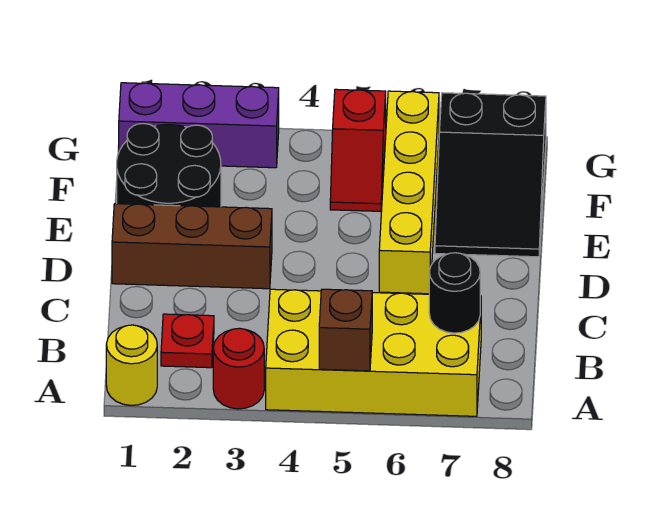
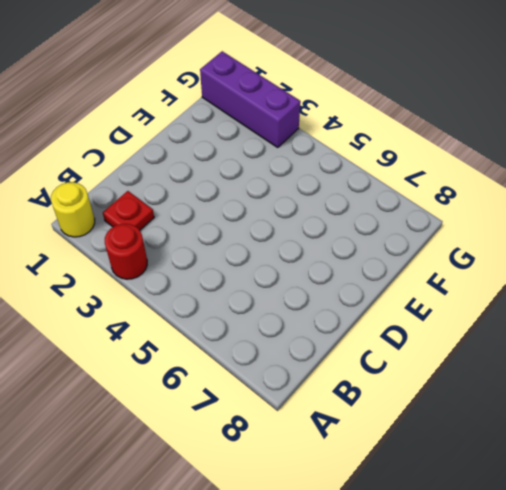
none -> yellow 2x4 brick [266,289,481,416]
none -> brown 1x3 brick [112,204,272,289]
none -> yellow 1x4 brick [379,91,439,294]

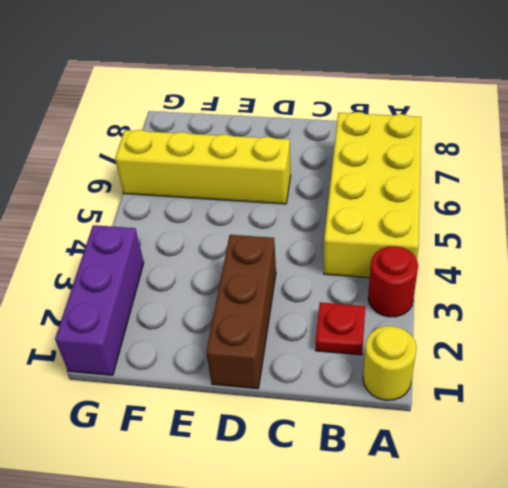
none -> black 2x2 round brick [117,123,221,207]
none -> black 2x3 slope [435,93,546,257]
none -> red 1x2 slope [330,89,386,211]

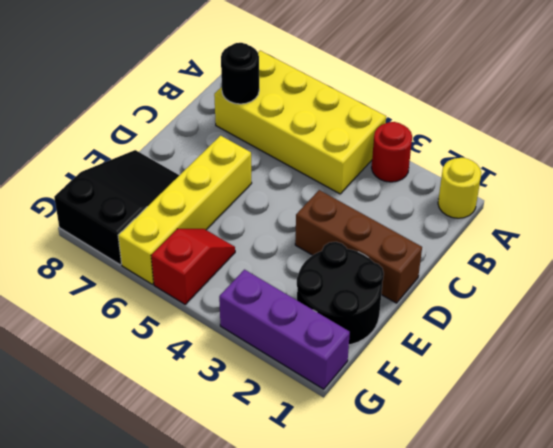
none -> red 1x1 plate [161,314,214,368]
none -> brown 1x1 brick [319,289,372,371]

